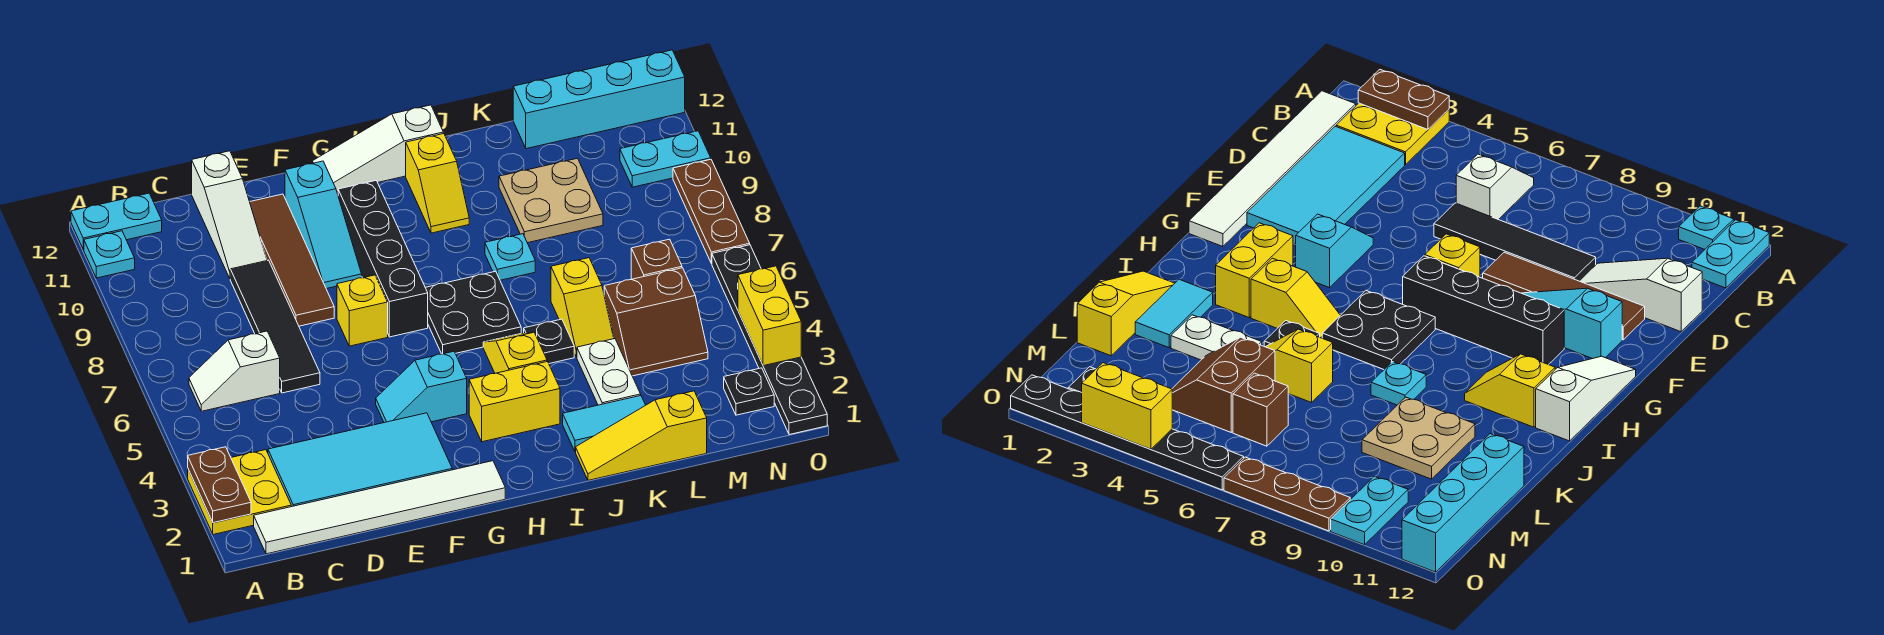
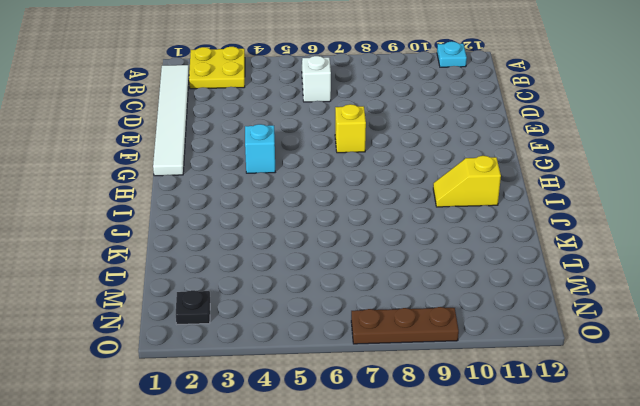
none -> cyan 1x2 plate [71,193,162,250]
none -> cyan 2x4 tile [268,413,452,507]
none -> black 1x4 tile [230,260,320,393]
none -> white 1x3 slope [192,151,267,278]

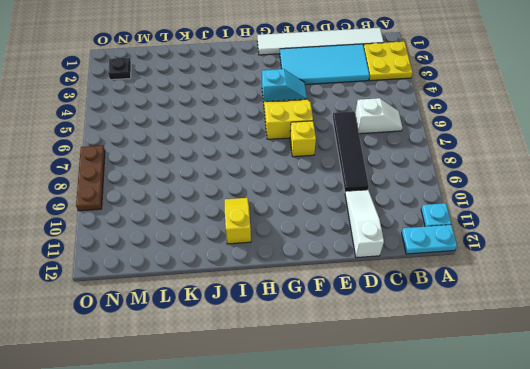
yellow 2x2 slope [264,99,313,139] -> none
none -> brown 1x4 tile [250,194,334,326]
none -> cyan 1x3 slope [285,161,362,289]
none -> black 1x4 brick [338,181,428,337]
none -> white 1x3 slope [312,105,443,192]

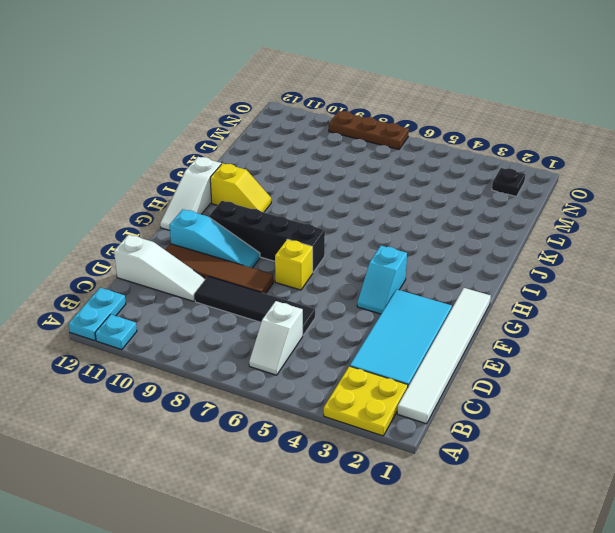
none -> yellow 1x2 brick [469,362,560,442]
none -> black 2x2 plate [425,271,521,354]
none -> yellow 1x2 slope [483,332,547,373]
none -> yellow 1x3 slope [576,391,707,480]

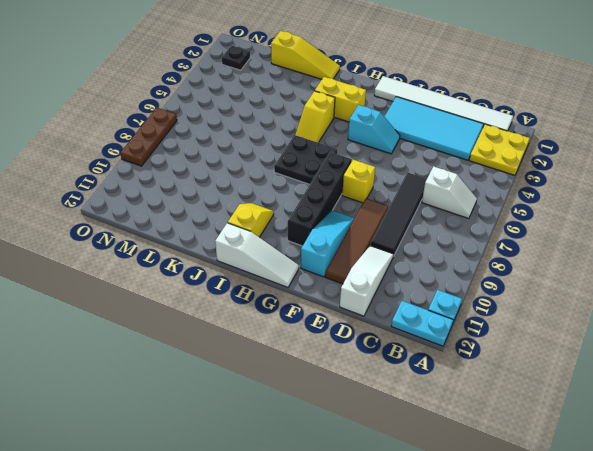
none -> cyan 1x2 tile [563,396,645,452]
none -> black 1x1 plate [524,319,574,364]
none -> cyan 1x1 plate [485,234,535,280]
none -> white 1x2 plate [577,339,641,405]

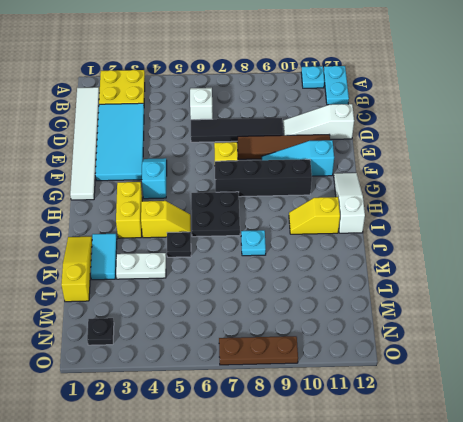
none -> yellow 1x2 slope [551,258,614,357]
none -> tan 2x2 plate [499,158,603,243]
none -> brown 2x2 slope [604,268,708,376]
none -> cyan 1x4 brick [513,50,685,149]

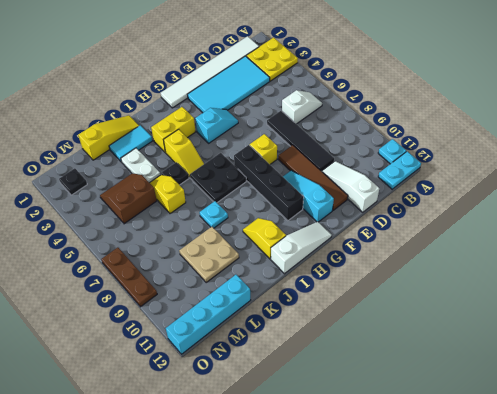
none -> brown 1x1 brick [631,239,682,279]
none -> cyan 1x2 plate [620,131,711,187]
none -> black 1x6 plate [712,245,827,435]
none -> brown 1x2 plate [188,447,251,523]

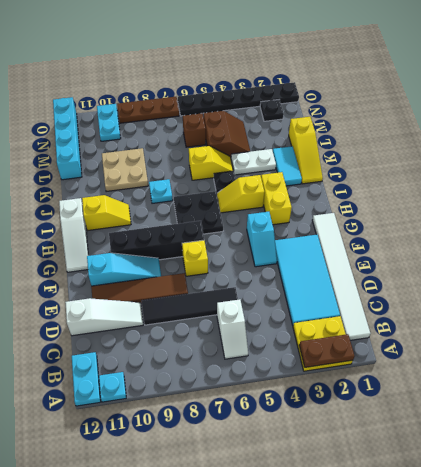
none -> yellow 1x2 brick [738,266,801,366]

